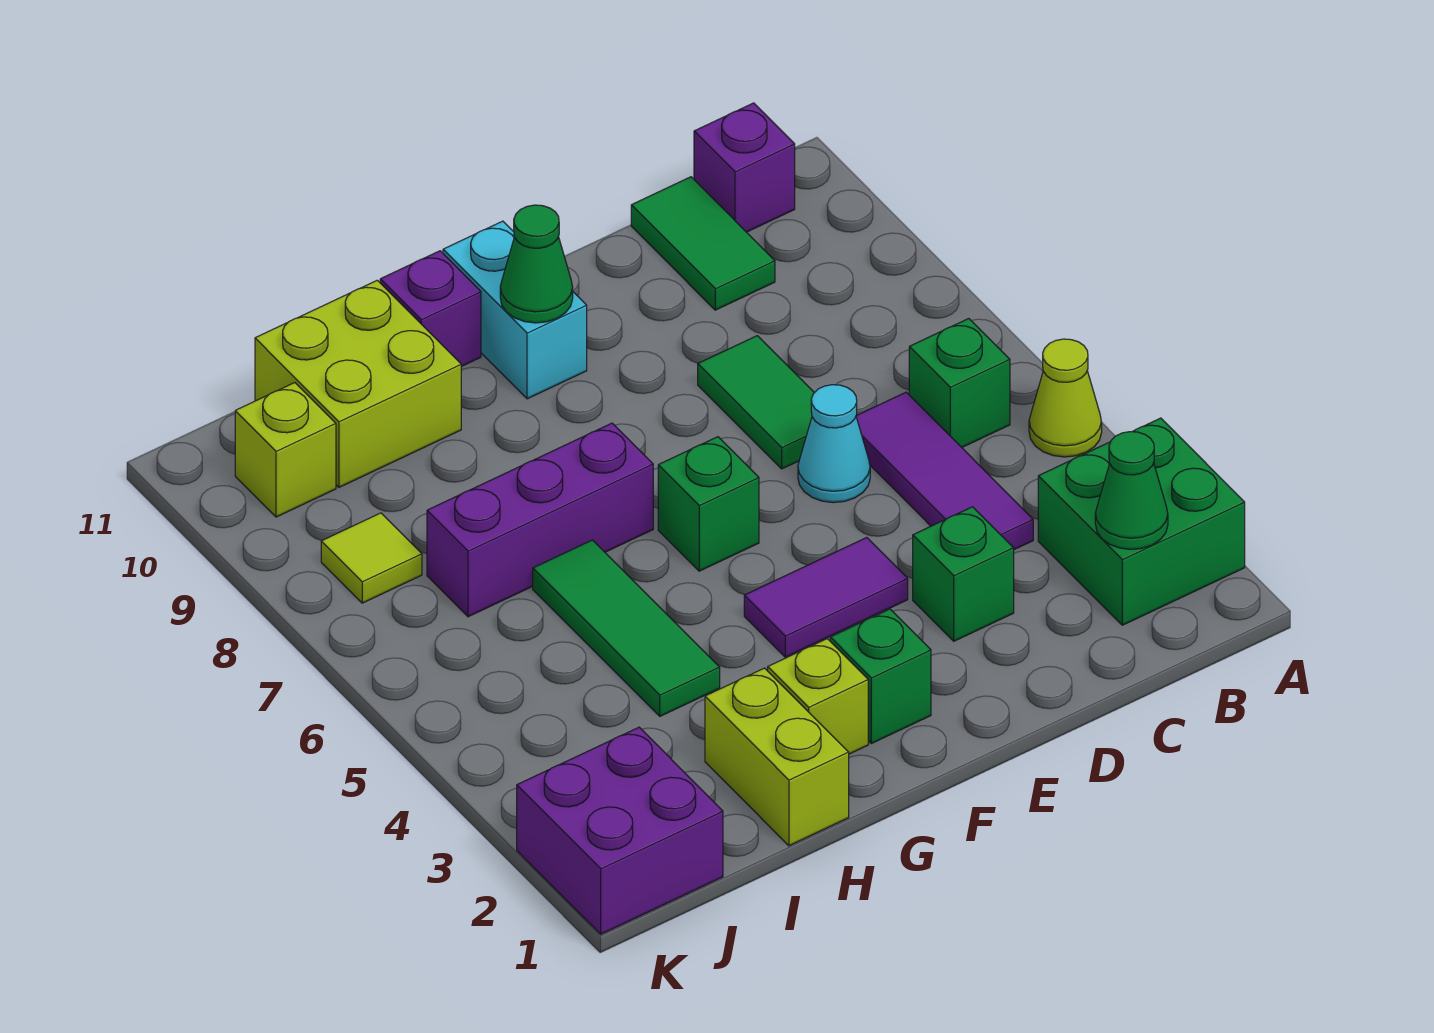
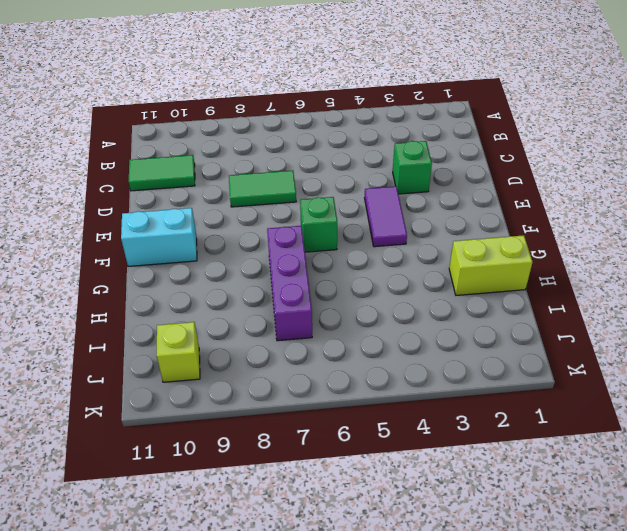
none -> green 2x2 brick [1038,418,1245,625]
none -> lime 1x1 cone [1029,339,1102,457]
none -> green 1x1 brick [909,319,1010,447]

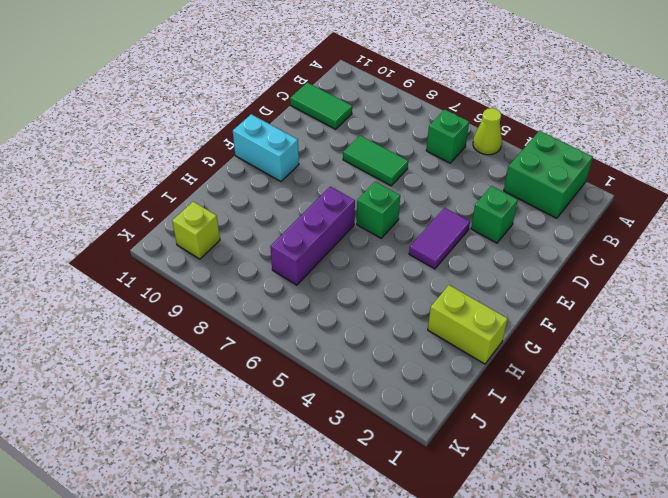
none -> purple 1x1 brick [694,103,795,232]
none -> purple 1x3 tile [856,392,1033,550]
none -> cyan 1x1 cone [798,385,870,503]

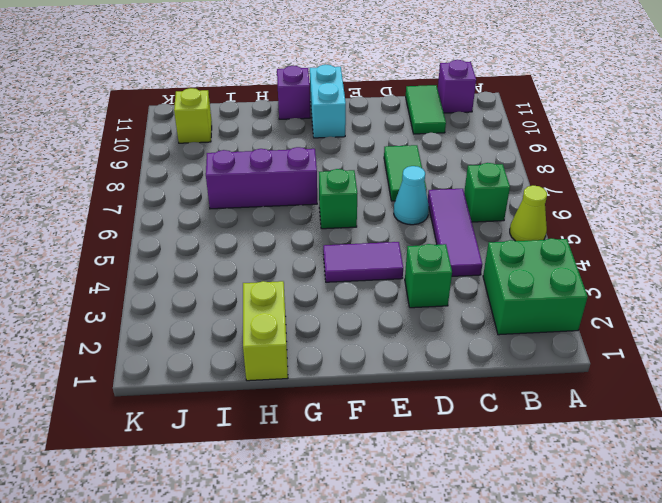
none -> green 1x1 brick [830,609,931,744]
none -> lime 1x1 brick [768,639,868,754]
none -> green 1x3 tile [533,540,720,716]

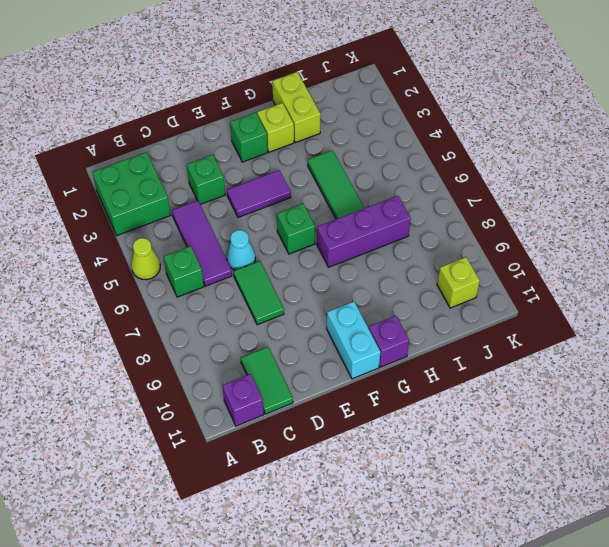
none -> lime 2x2 brick [255,280,461,487]
none -> purple 2x2 brick [517,727,723,934]
none -> lime 1x1 tile [321,513,422,603]

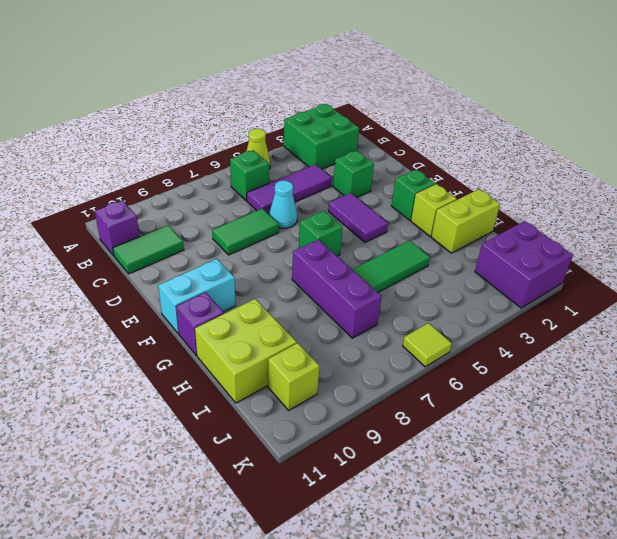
lime 1x1 tile [403,323,452,367] -> lime 1x1 tile moved to [321,513,422,603]
none -> green 1x1 cone [1095,432,1168,549]
none -> green 1x1 cone [500,205,573,323]

